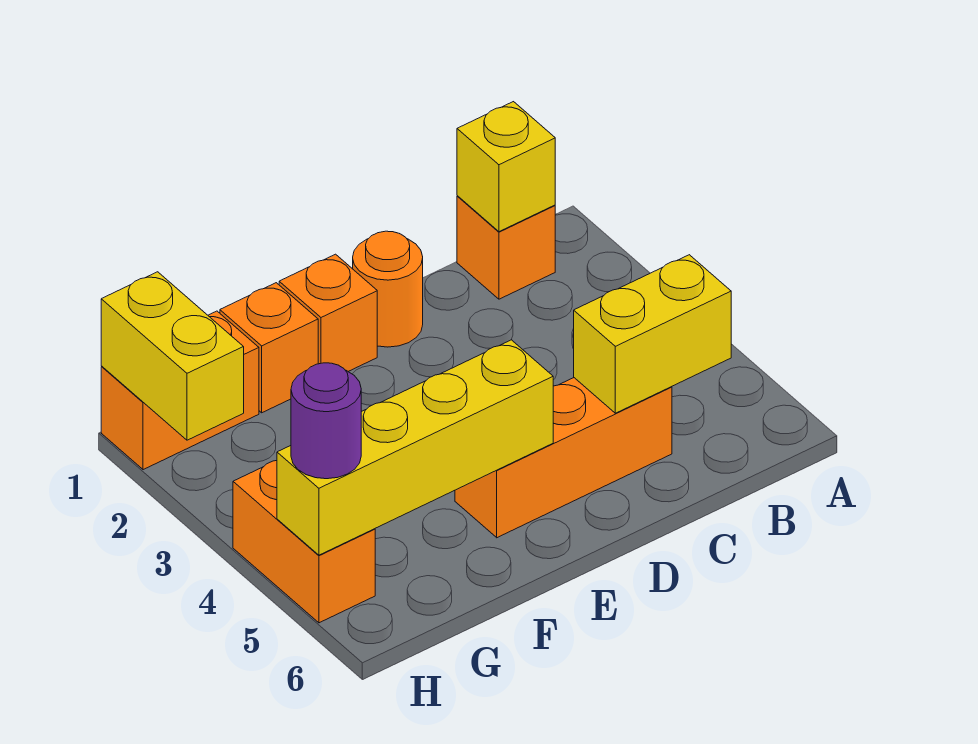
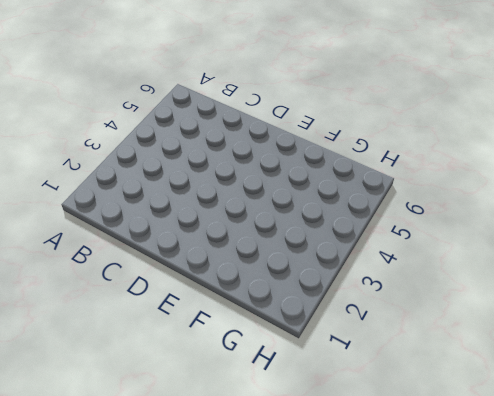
none -> orange 1x1 brick [457,196,555,299]
none -> orange 1x3 brick [455,378,672,538]
none -> orange 1x1 round brick [353,231,423,347]

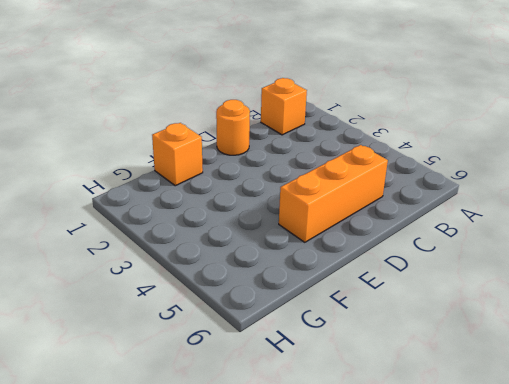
none -> orange 1x1 brick [279,254,377,371]
none -> orange 1x2 brick [101,311,259,470]
none -> orange 1x2 brick [233,460,375,623]

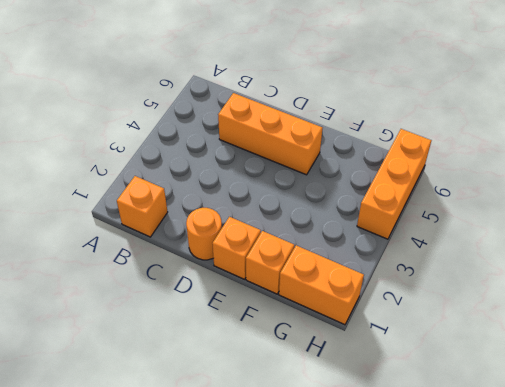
orange 1x3 brick [357,129,432,239] -> orange 1x2 brick [233,460,375,623]
none -> yellow 1x1 brick [457,102,555,232]
none -> yellow 1x2 brick [574,255,731,413]
none -> yellow 1x4 brick [277,340,553,555]

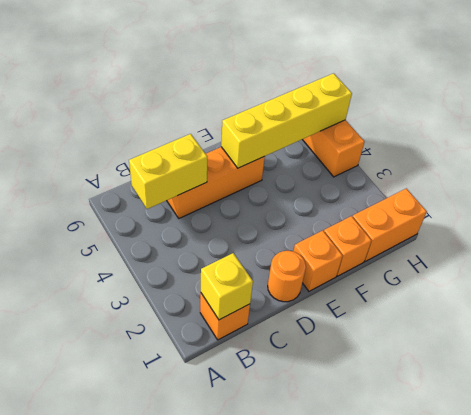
none -> yellow 1x2 brick [101,272,244,440]
none -> purple 1x1 round brick [291,363,361,479]

